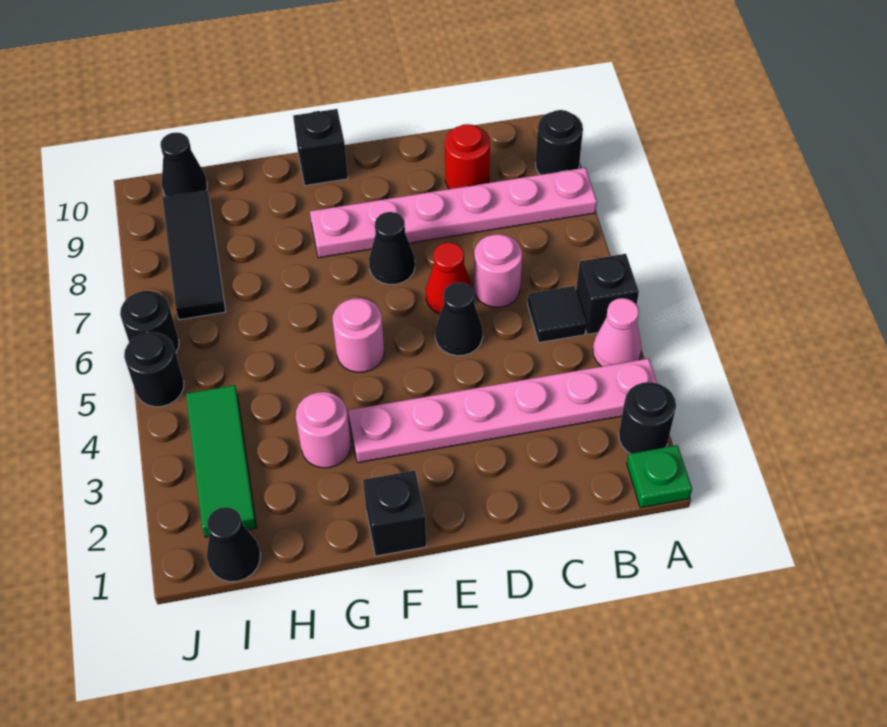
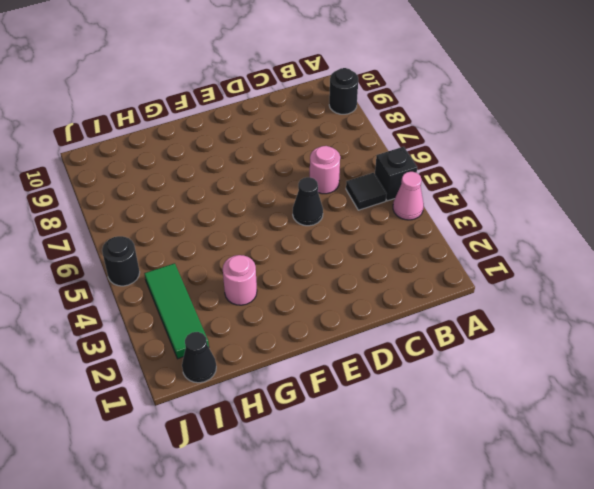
none -> green 1x1 plate [627,445,692,508]
none -> black 1x1 round brick [619,382,676,454]
none -> pink 1x6 plate [348,358,657,463]

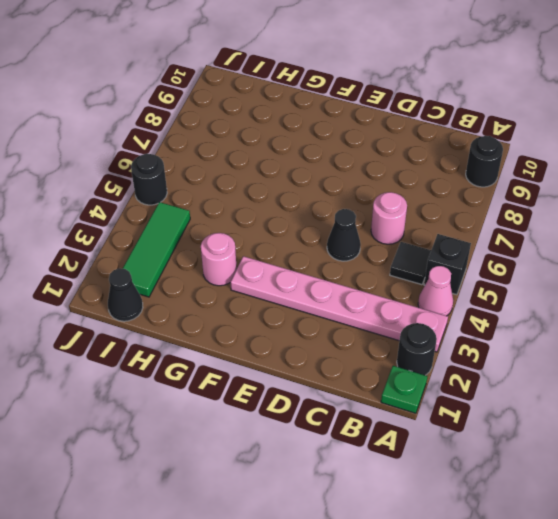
none -> pink 1x6 plate [310,168,597,258]
none -> red 1x1 round brick [445,124,490,189]
none -> red 1x1 cone [426,242,472,314]

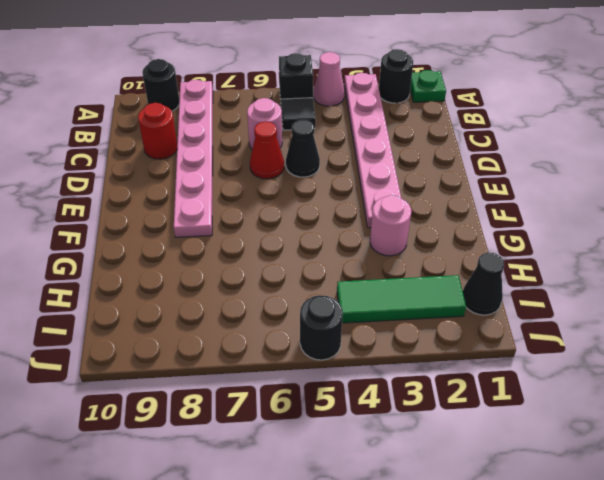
none -> black 1x1 cone [369,212,415,284]
none -> black 1x1 brick [363,471,426,556]
none -> pink 1x1 round brick [333,298,384,372]

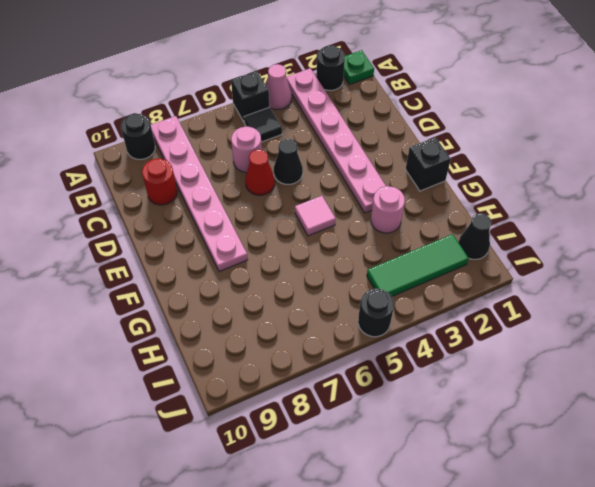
pink 1x1 tile [295,196,336,236] -> pink 1x1 round brick [333,298,384,372]
none -> black 1x1 cone [369,212,415,284]
none -> black 1x1 brick [293,109,348,185]
none -> black 1x3 tile [162,190,226,320]

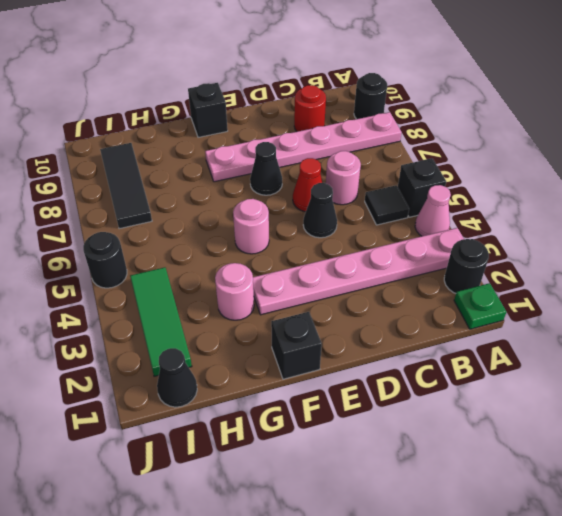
none -> black 1x1 cone [160,132,207,197]
none -> black 1x1 round brick [120,291,179,353]

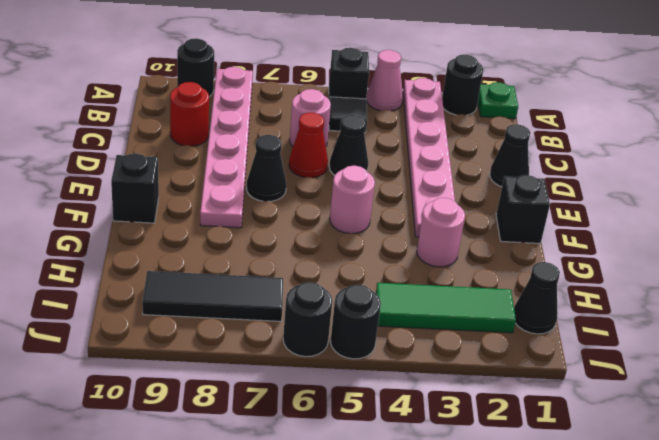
black 1x1 cone [490,124,530,187] -> black 1x1 cone moved to [160,132,207,197]

